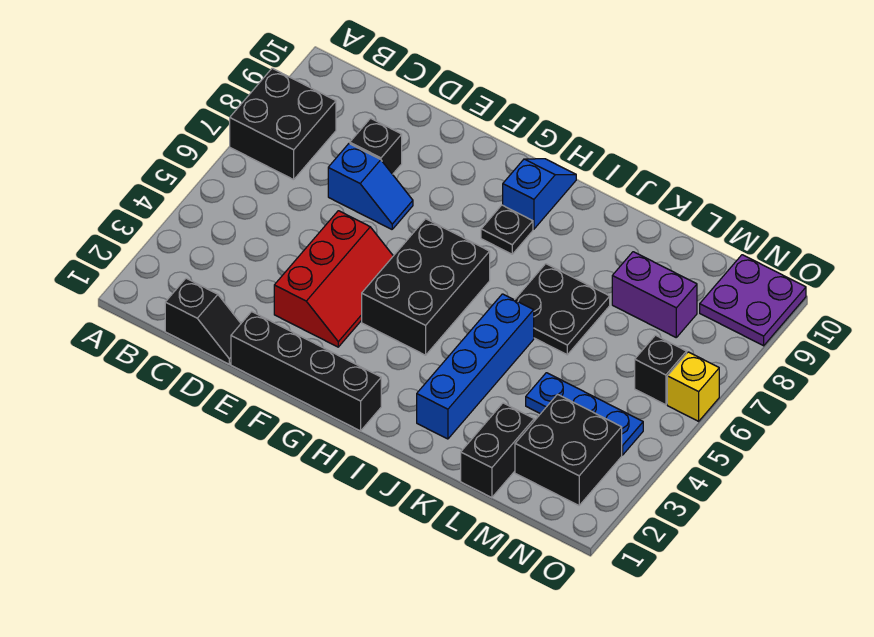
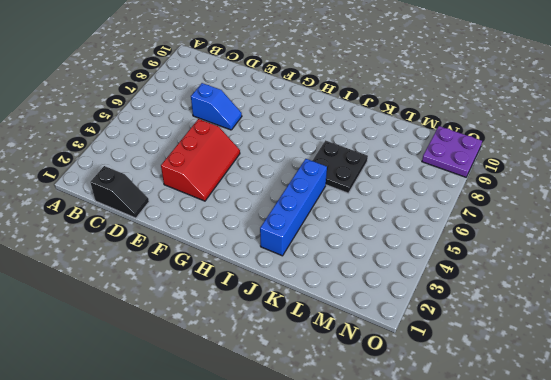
none -> black 2x2 brick [230,68,336,180]
none -> black 1x1 brick [350,118,402,174]
none -> black 1x4 brick [231,312,381,431]

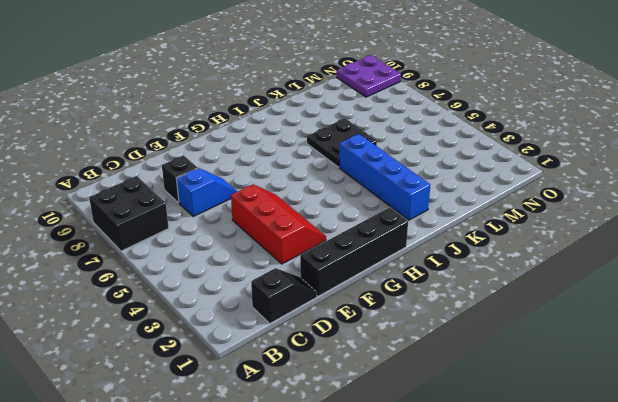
none -> black 2x3 brick [362,219,490,355]
none -> black 1x1 plate [481,205,533,254]
none -> blue 1x2 slope [503,159,576,229]

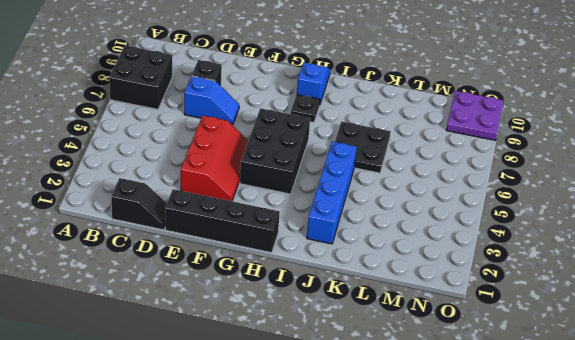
none -> black 1x2 brick [461,403,534,498]
none -> blue 1x3 plate [526,373,643,455]
none -> purple 1x2 brick [612,252,697,337]

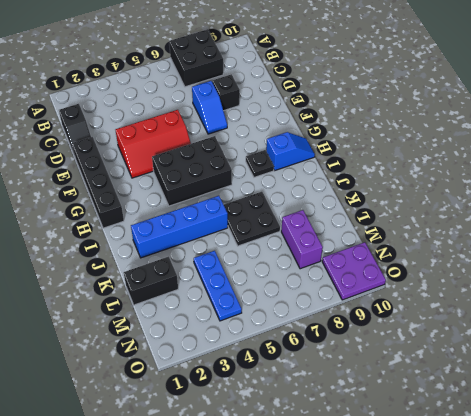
none -> black 2x2 brick [515,394,622,505]
none -> black 1x1 brick [635,335,687,405]
none -> yellow 1x1 brick [667,352,719,421]

